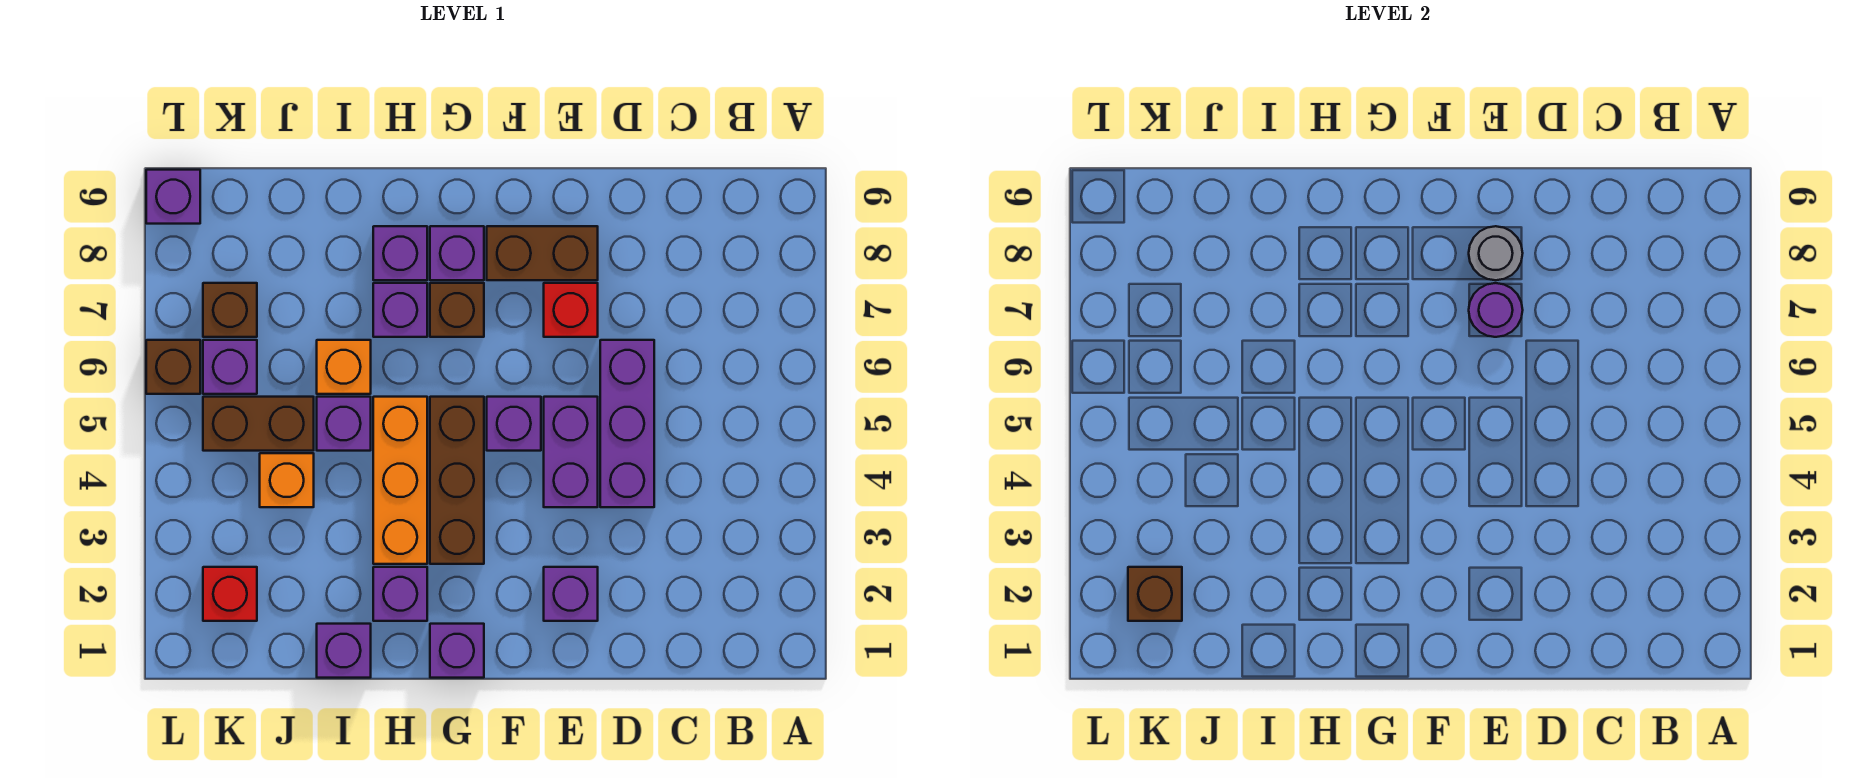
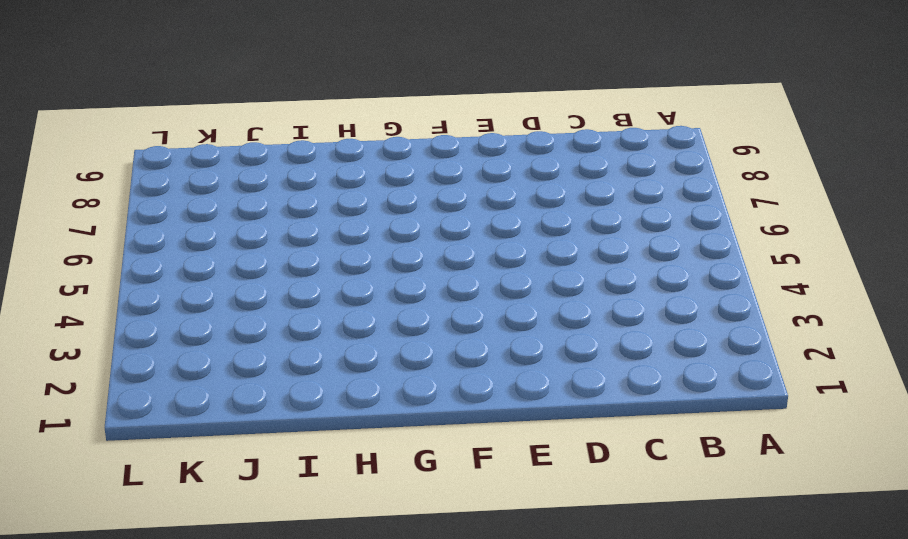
none -> purple 1x3 brick [600,340,654,507]
none -> purple 1x1 brick [544,567,598,621]
none -> purple 1x2 brick [544,397,598,507]

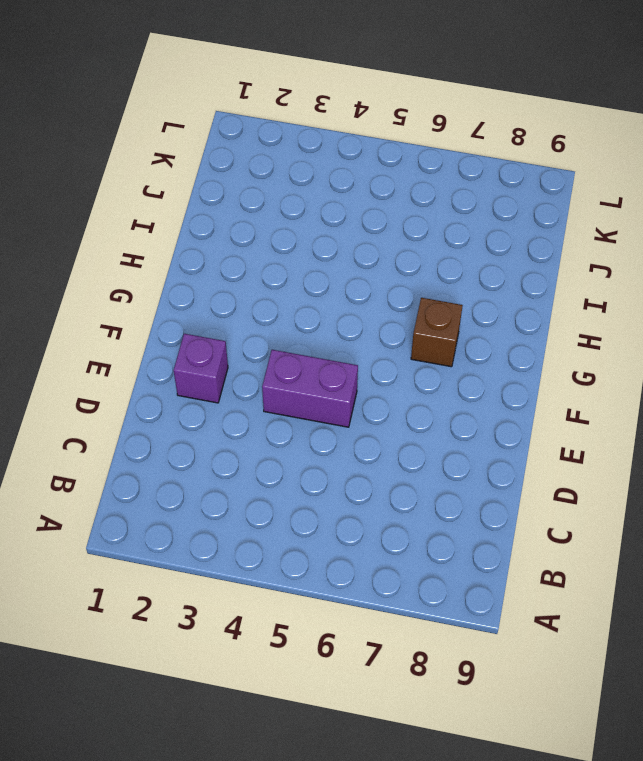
none -> purple 1x3 brick [600,340,654,507]
none -> red 1x1 brick [544,283,598,337]
none -> brown 1x2 brick [487,226,598,280]

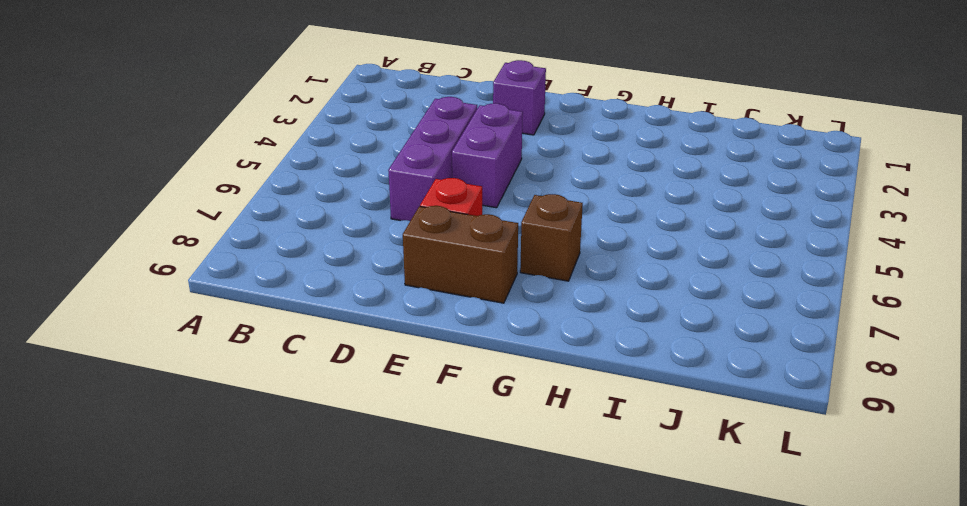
none -> purple 1x1 brick [487,397,541,451]
none -> purple 1x1 brick [430,624,484,678]
none -> brown 1x3 brick [430,397,484,564]

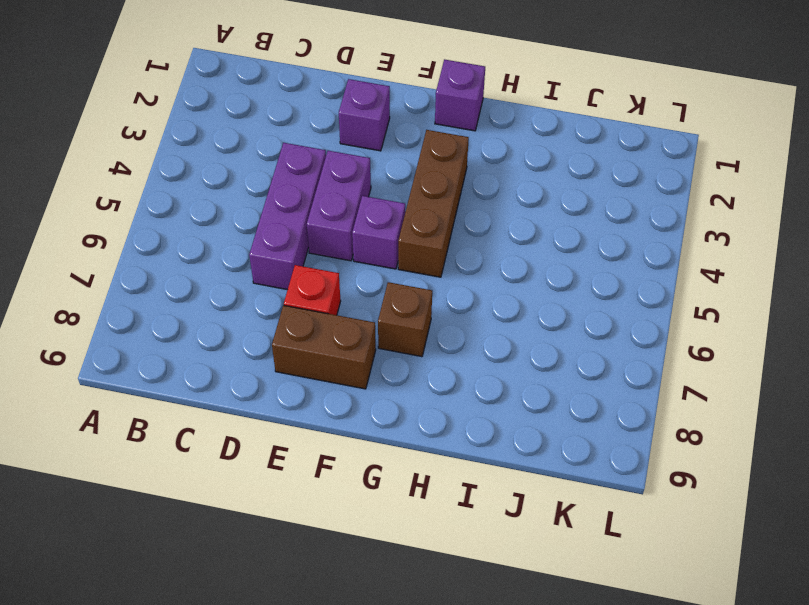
none -> purple 1x1 brick [430,226,484,280]
none -> purple 1x1 brick [373,567,427,621]
none -> orange 1x3 brick [373,397,427,564]

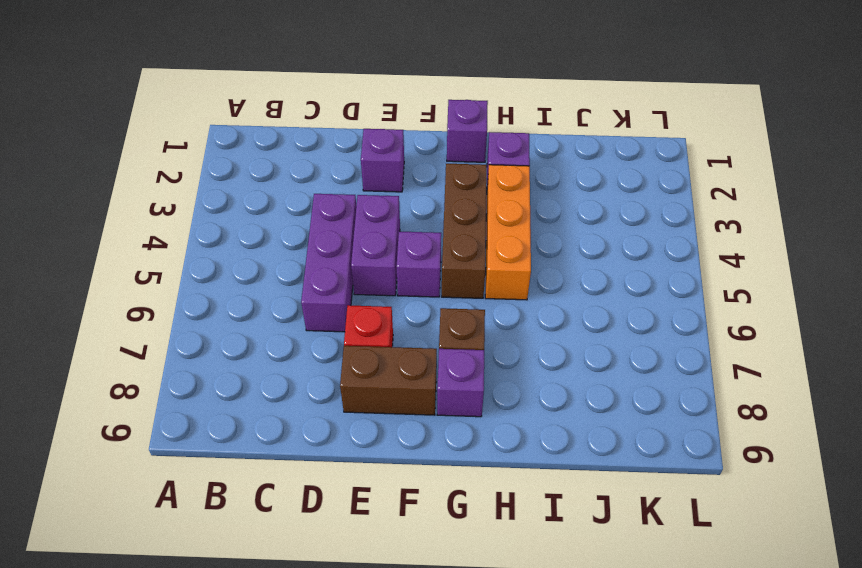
none -> purple 1x1 brick [373,283,427,337]
none -> purple 1x1 brick [373,226,427,280]
none -> purple 1x1 brick [317,624,371,678]

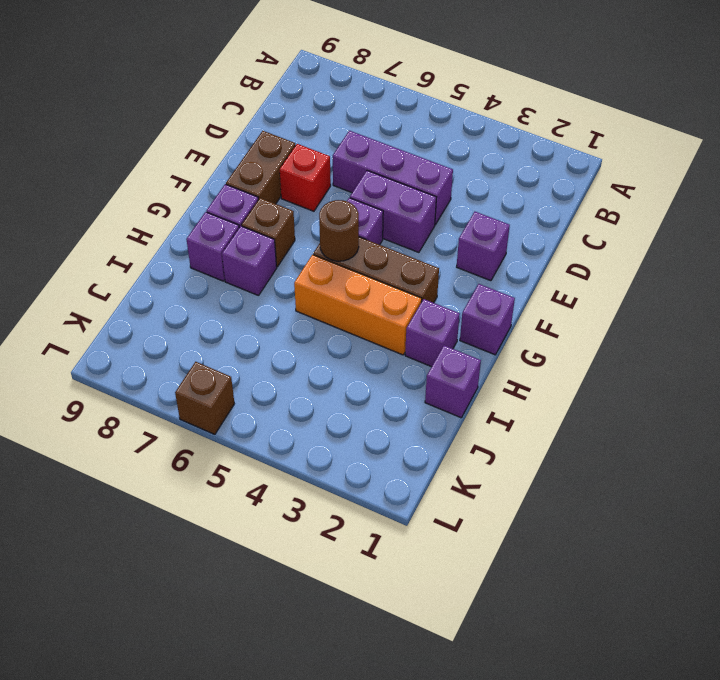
brown 1x1 round brick [319,200,359,261] -> none
none -> purple 1x1 brick [317,397,371,451]
none -> orange 1x1 brick [317,340,371,394]
none -> orange 1x1 brick [260,453,314,507]

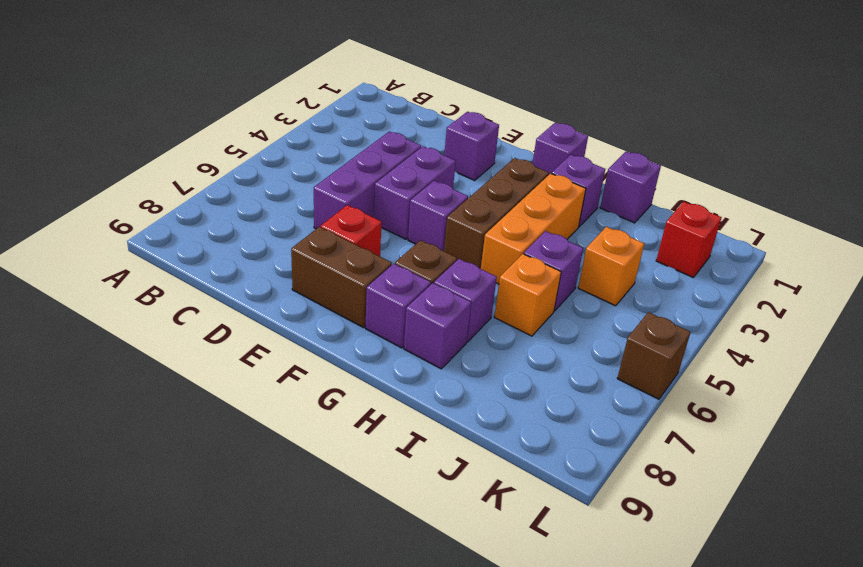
none -> brown 1x2 brick [203,397,314,451]
none -> purple 1x1 brick [203,340,257,394]
none -> brown 1x1 brick [203,283,257,337]

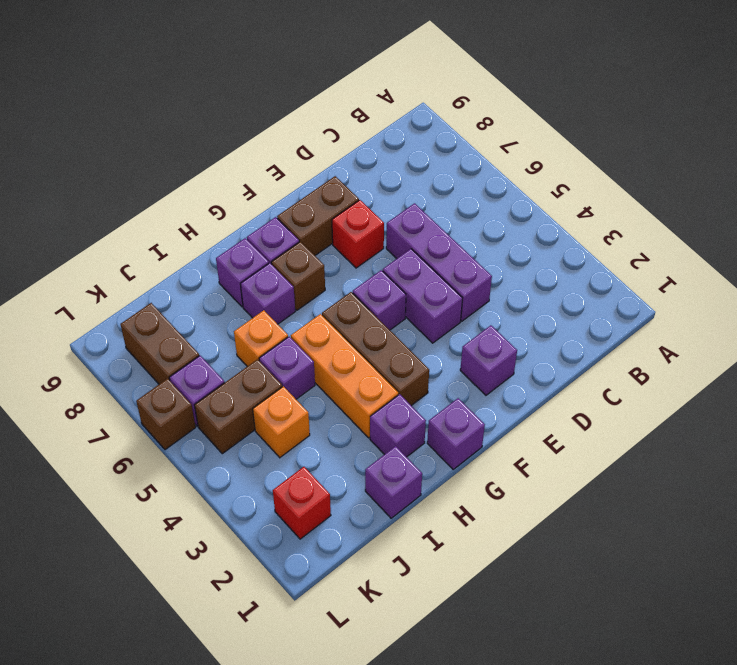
brown 1x2 brick [120,303,199,384] -> brown 1x1 brick [203,283,257,337]
none -> purple 1x1 brick [146,170,200,224]
none -> purple 1x1 round brick [1469,283,1523,337]
none -> grey 1x1 round brick [1469,226,1523,280]

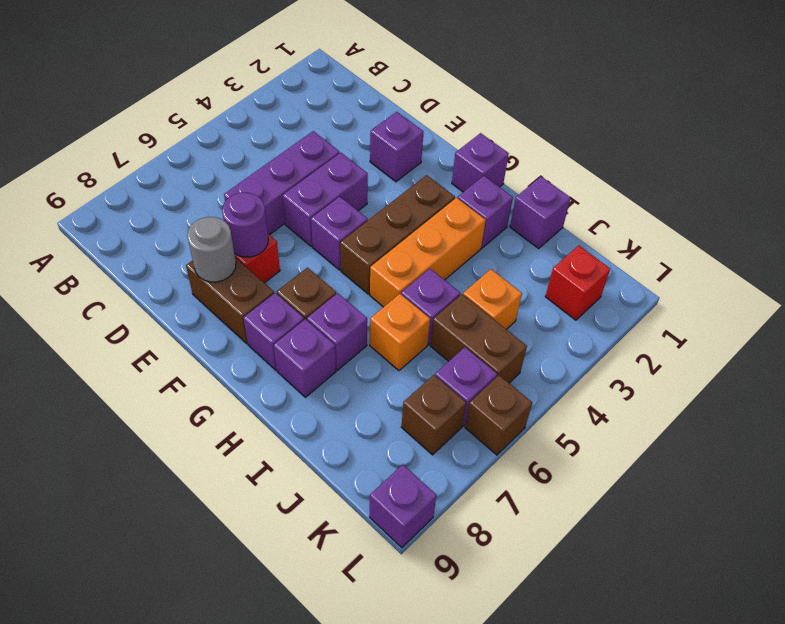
none -> brown 1x1 brick [1128,567,1182,621]

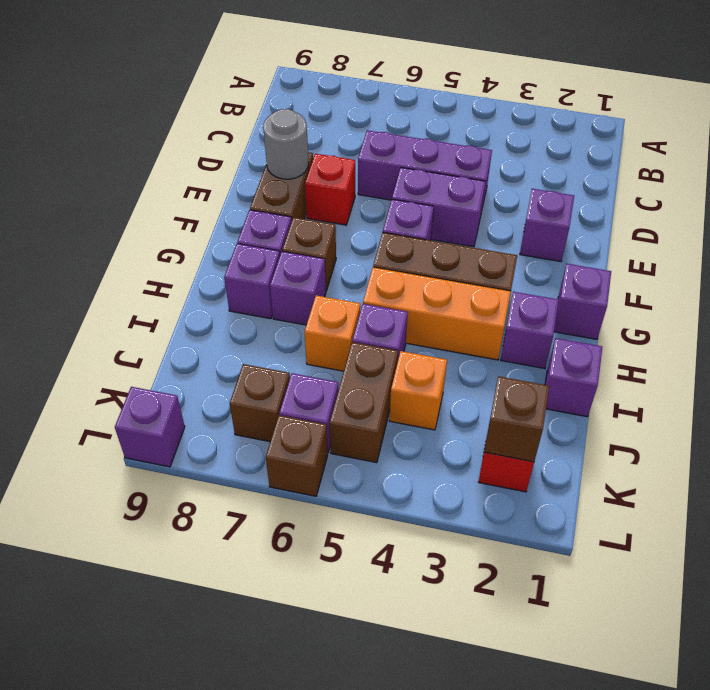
none -> purple 1x1 round brick [1469,283,1523,337]

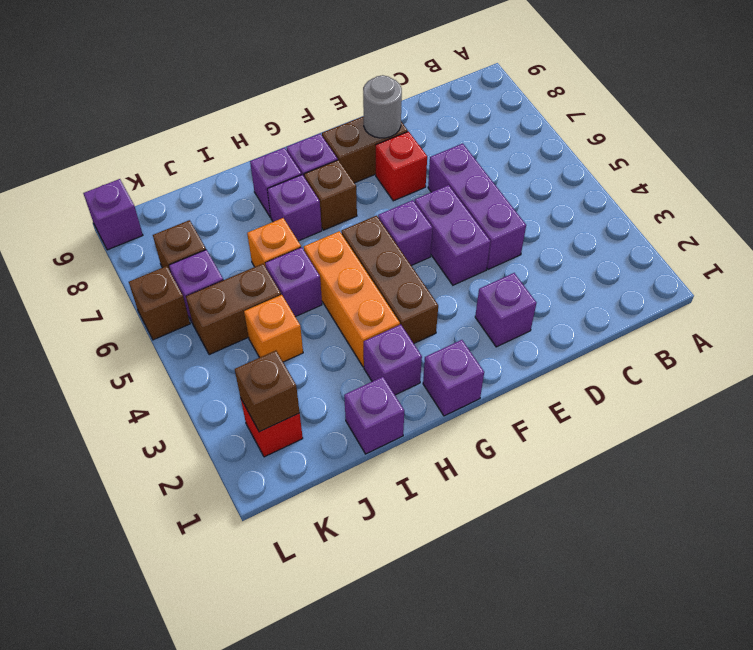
none -> purple 1x1 round brick [1469,283,1523,337]

